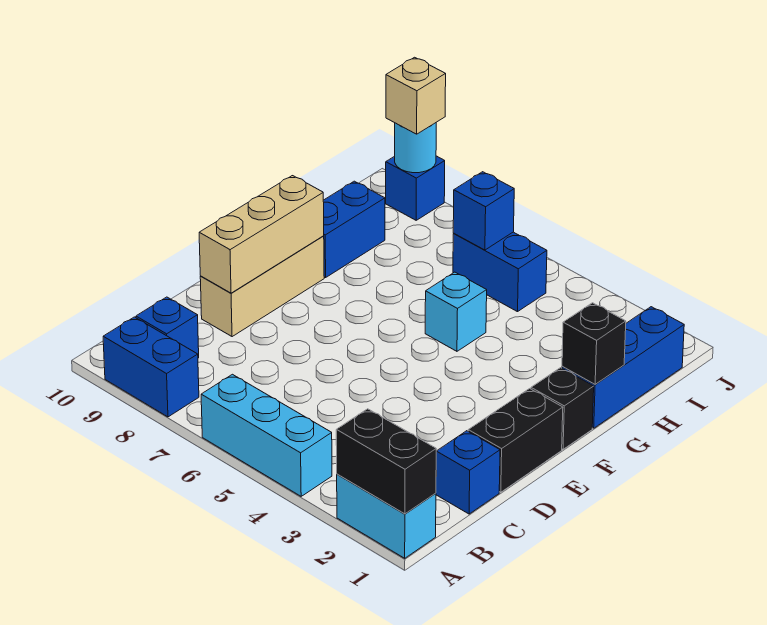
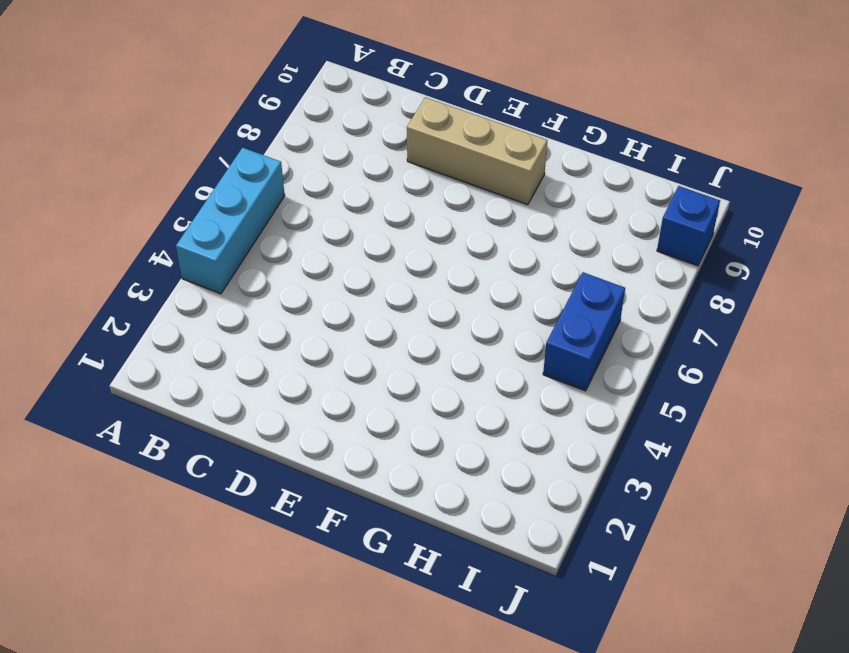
none -> cyan 1x2 brick [337,474,436,558]
none -> blue 1x2 brick [103,317,199,417]
none -> blue 1x1 brick [136,297,199,358]

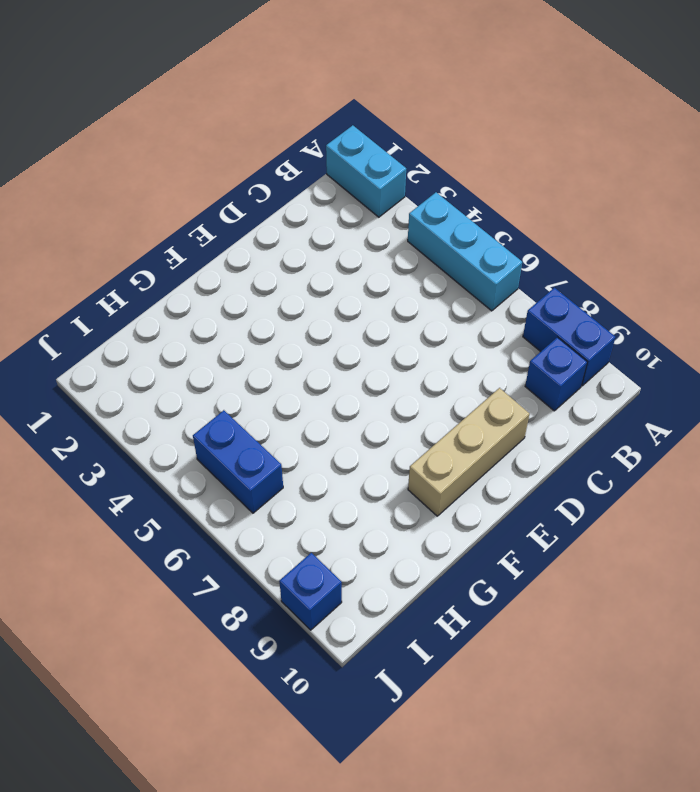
none -> blue 1x1 brick [436,431,500,514]
none -> black 1x2 brick [468,389,563,492]
none -> black 1x1 brick [531,368,594,449]

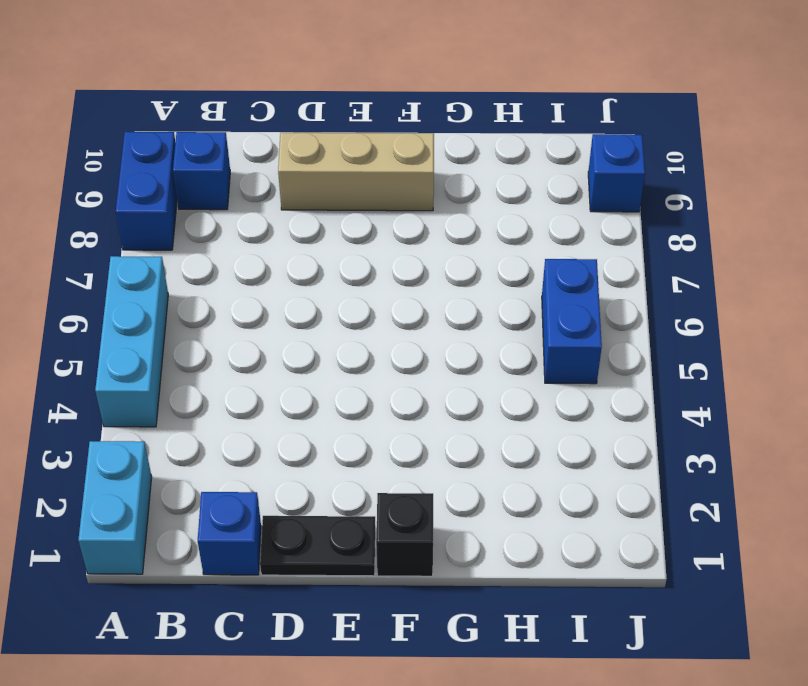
black 1x2 plate [260,516,376,576] -> black 1x2 brick [468,389,563,492]
none -> blue 1x3 brick [562,307,684,428]
none -> cyan 1x1 brick [425,272,487,351]
none -> blue 1x2 brick [323,181,385,278]

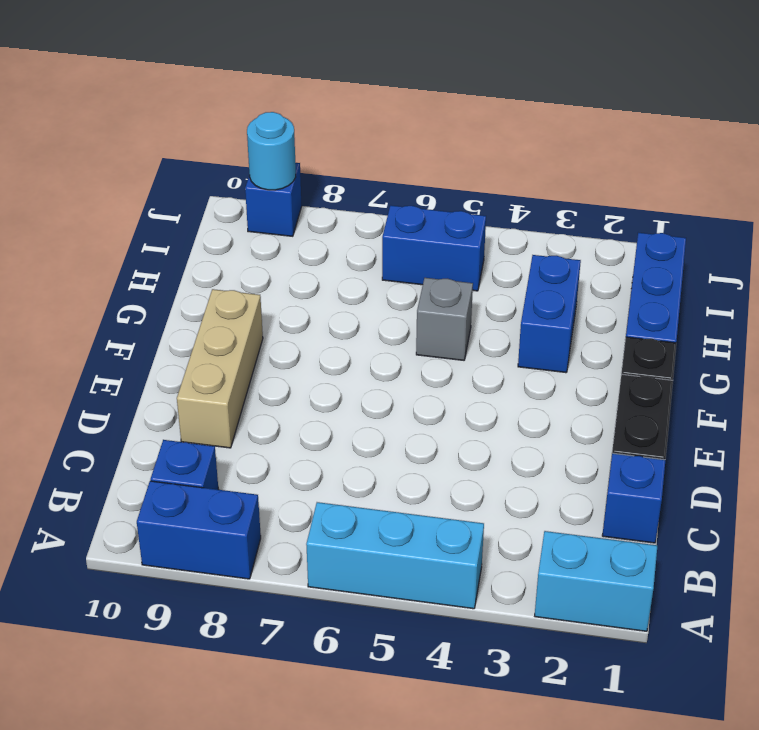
blue 1x2 brick [518,255,581,373] -> blue 1x2 brick moved to [323,181,385,278]
grey 1x1 brick [416,278,473,360] -> cyan 1x1 brick [425,272,487,351]
none -> black 1x2 brick [336,409,436,514]
none -> tan 1x3 brick [199,176,324,293]
none -> black 1x1 brick [562,303,626,384]

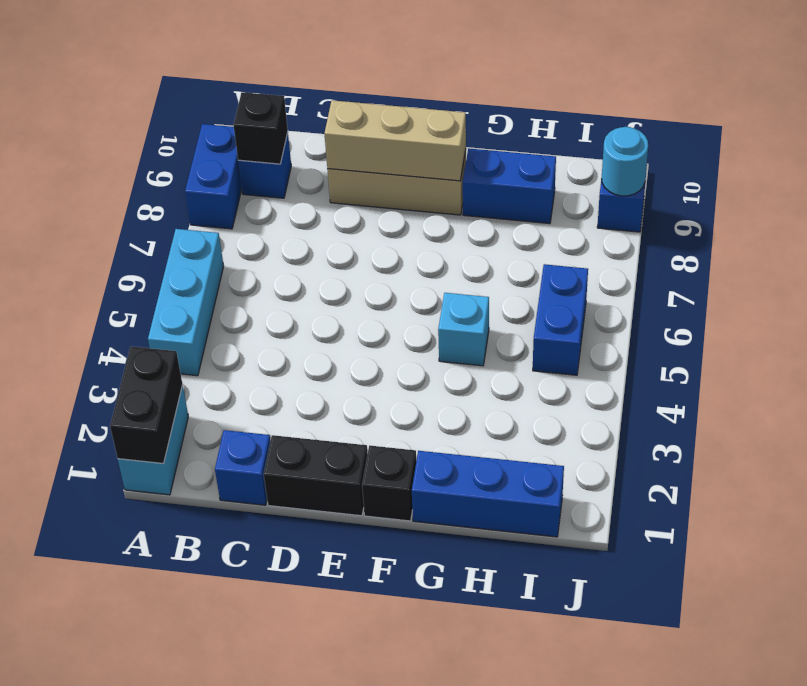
black 1x1 brick [233,92,288,164] -> black 1x1 brick moved to [562,303,626,384]
none -> blue 1x1 brick [453,172,514,250]
none -> tan 1x1 brick [386,57,446,134]

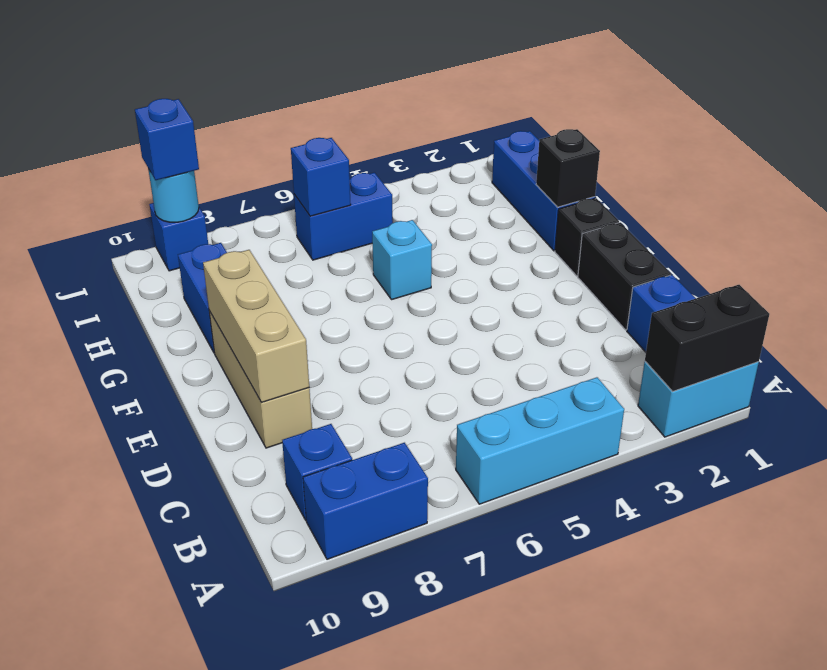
blue 1x1 brick [135,99,199,180] -> tan 1x1 brick [386,57,446,134]

